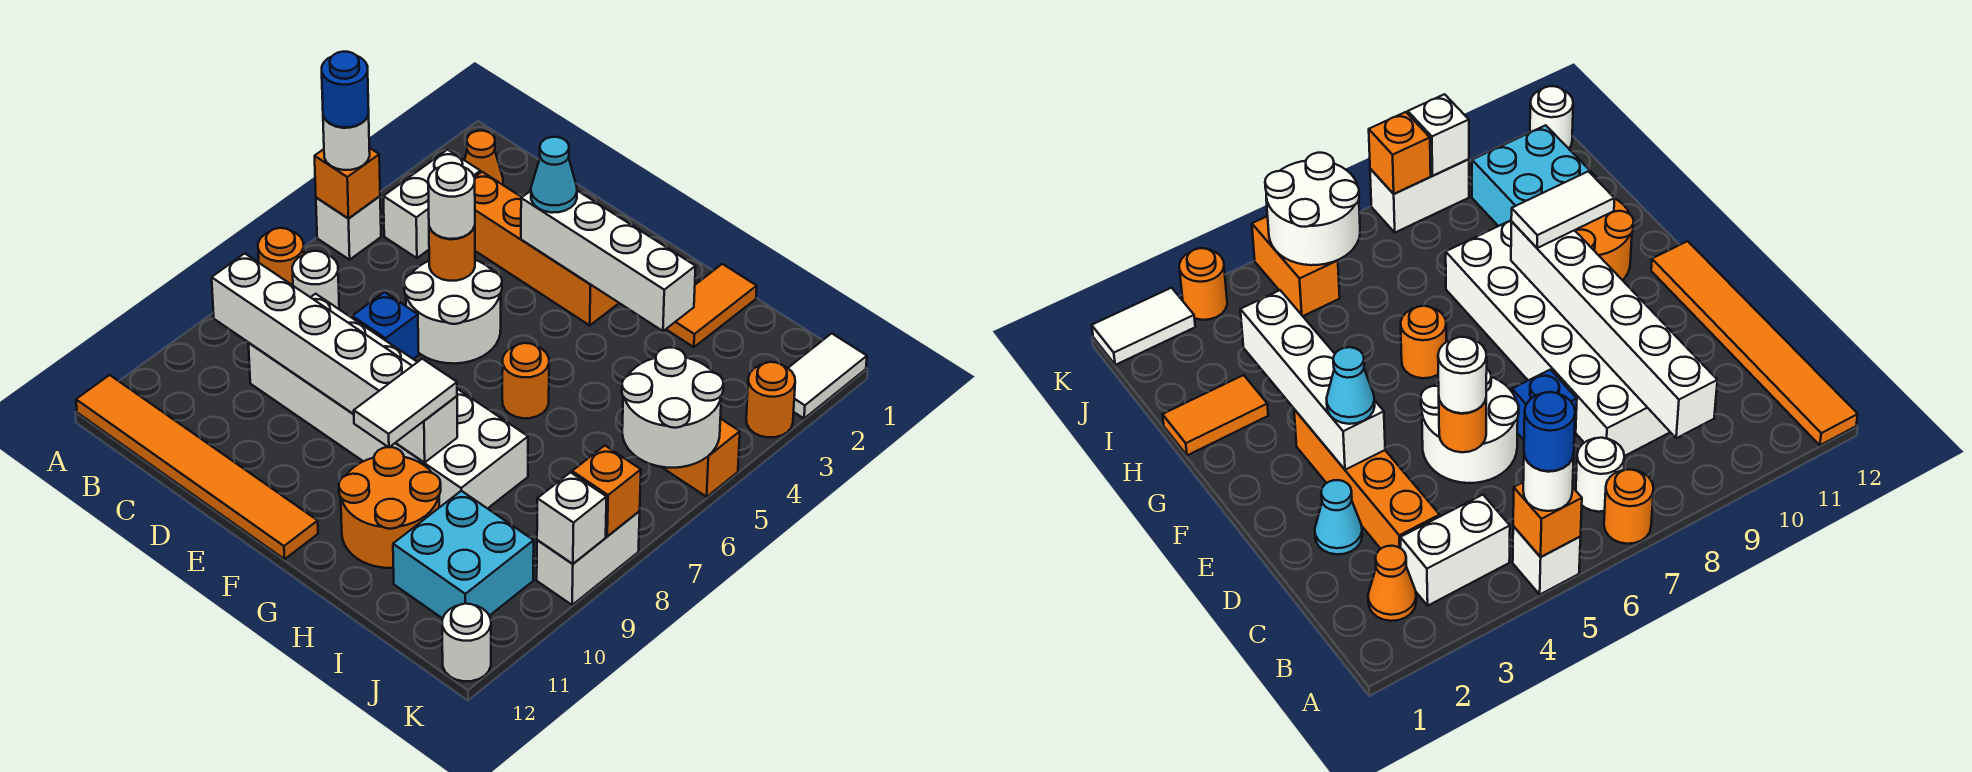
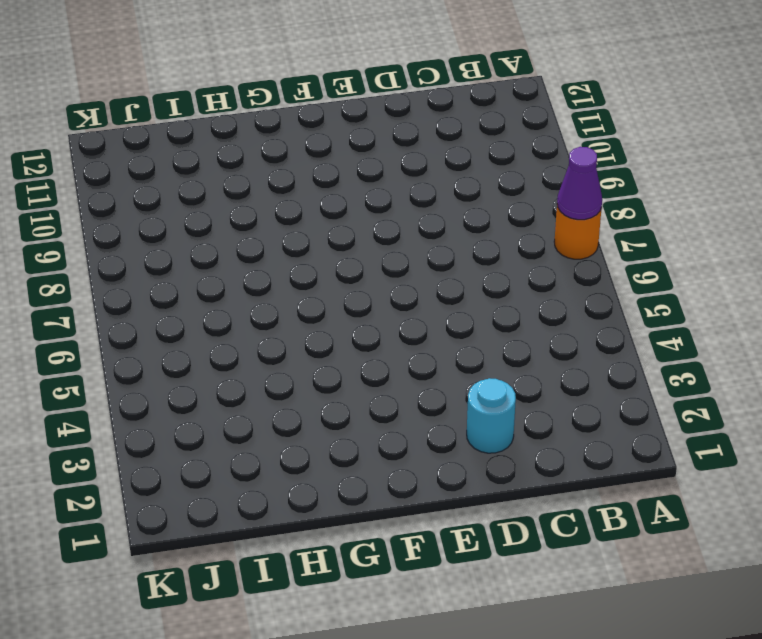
purple 1x1 cone [557,147,602,220] -> none
cyan 1x1 round brick [467,378,516,453] -> cyan 1x1 cone [1315,480,1362,554]
none -> white 1x1 brick [316,196,381,260]
none -> orange 1x6 tile [76,375,318,559]
none -> orange 1x1 cone [465,131,503,185]
none -> white 1x2 brick [383,150,480,258]

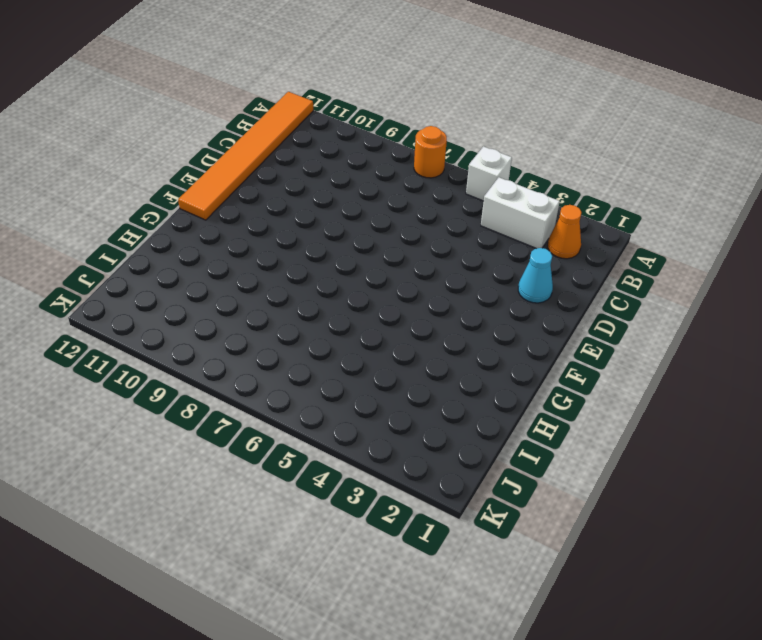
none -> white 1x1 round brick [292,251,339,309]
none -> orange 1x4 brick [474,172,619,325]
none -> white 2x6 brick [248,294,528,509]
none -> white 2x2 round brick [404,260,502,364]

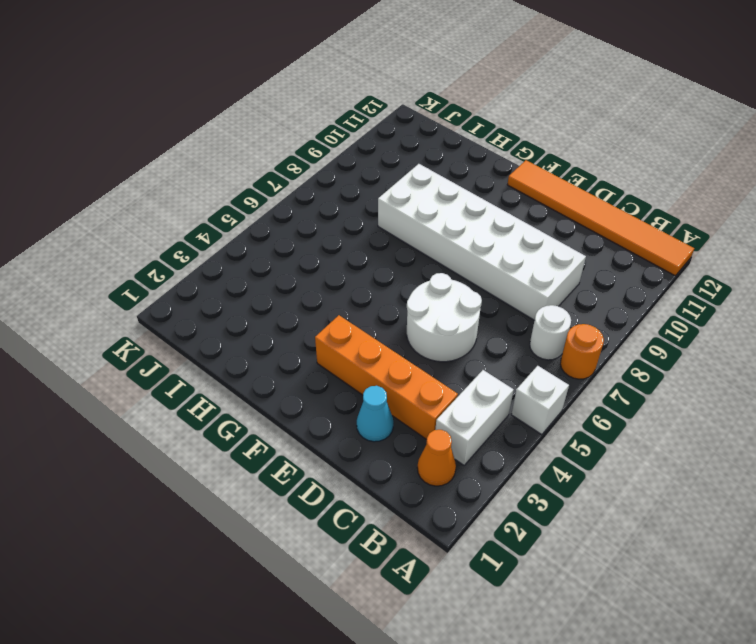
none -> blue 1x1 brick [352,292,419,359]
none -> orange 1x1 round brick [502,343,549,418]
none -> orange 2x2 round brick [339,447,441,568]
none -> orange 1x2 tile [666,264,757,347]

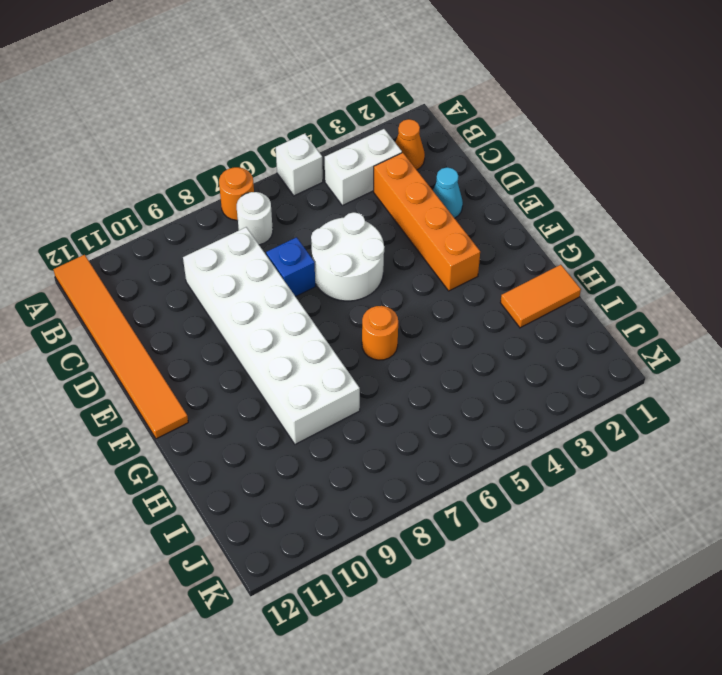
none -> orange 2x2 round brick [339,447,441,568]
none -> cyan 2x2 brick [393,491,534,619]
none -> orange 1x2 brick [662,419,740,497]
none -> white 1x2 tile [788,333,867,418]

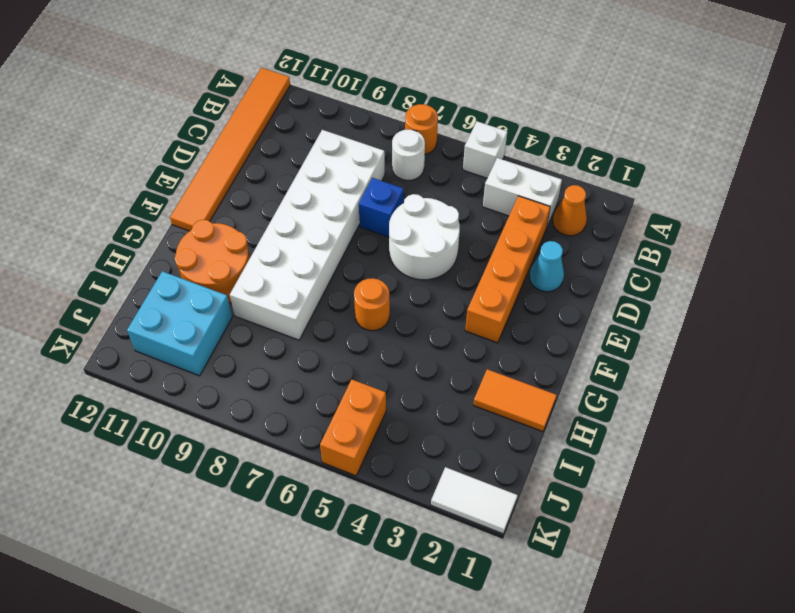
none -> orange 1x1 round brick [746,362,795,437]
none -> white 1x2 brick [537,511,640,605]
none -> white 1x1 round brick [442,604,491,681]
none -> orange 1x1 brick [315,148,380,218]

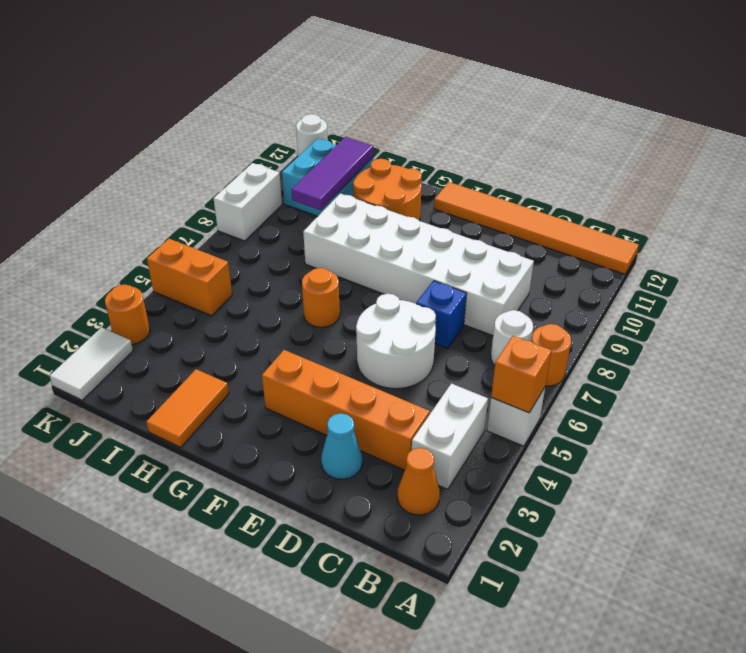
purple 1x3 tile [291,137,373,210] -> none
none -> white 1x6 brick [212,253,457,462]
none -> orange 1x1 round brick [429,226,475,281]
none -> white 1x4 brick [521,191,696,331]
none -> white 2x2 round brick [622,348,723,468]

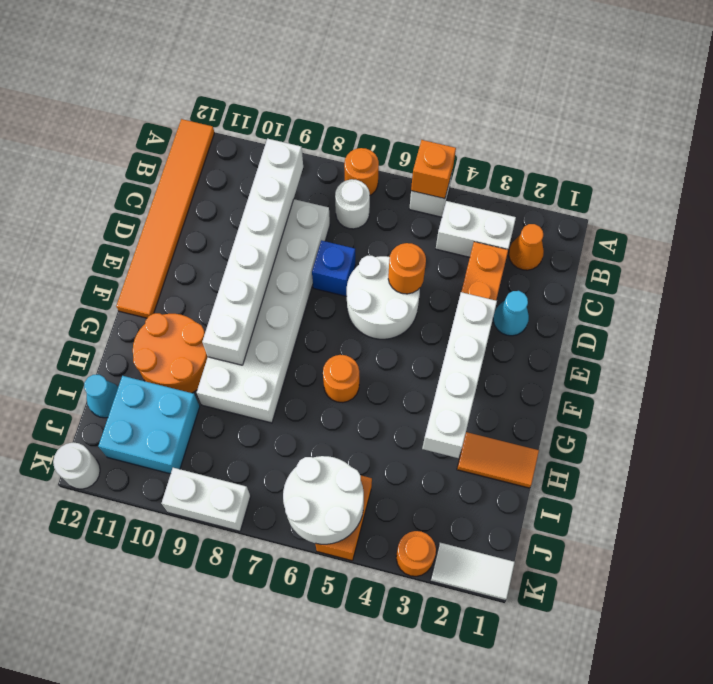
cyan 1x1 cone [84,375,118,418] -> cyan 1x1 cone moved to [531,137,577,213]
none -> orange 1x1 brick [572,446,641,536]
none -> white 1x1 brick [537,473,607,564]
none -> white 1x1 round brick [323,115,370,170]
none -> white 1x1 round brick [428,163,475,239]

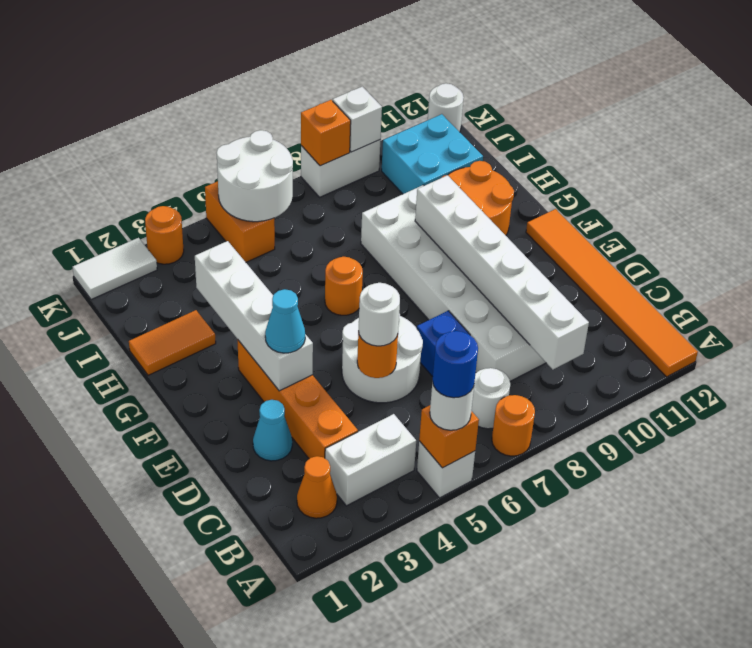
none -> white 1x2 tile [354,359,457,447]

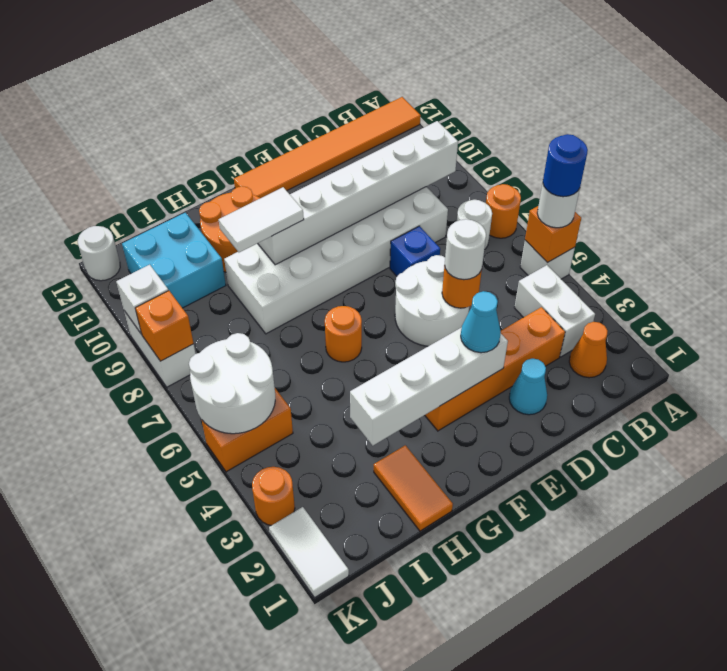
white 1x2 tile [219,187,304,252] -> white 1x2 tile turned to [354,359,457,447]

